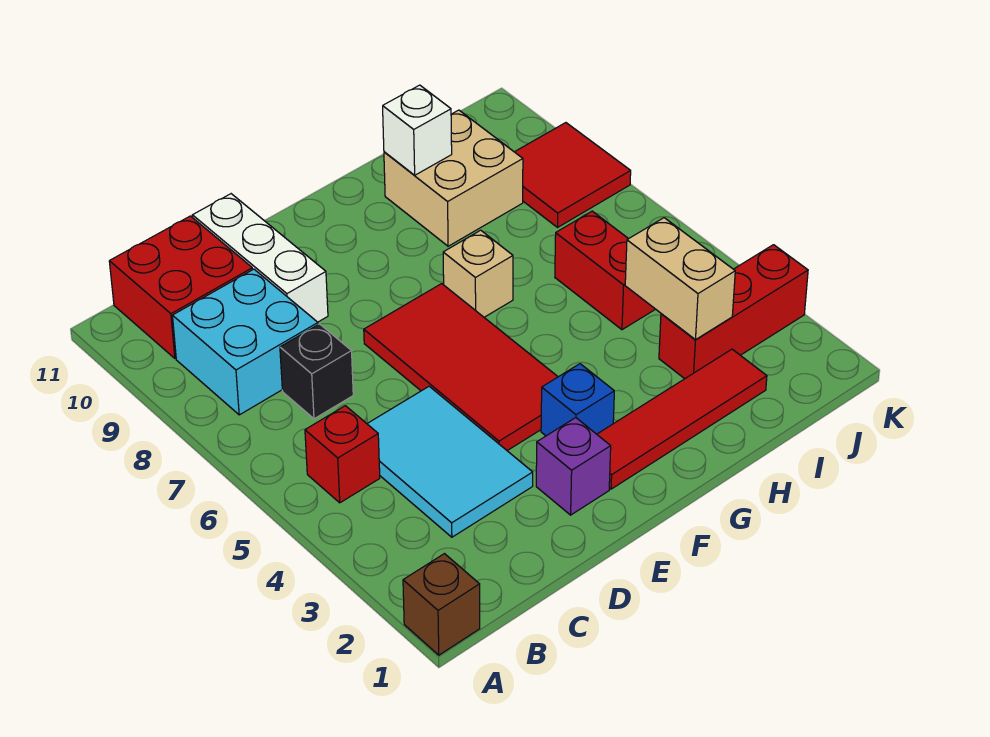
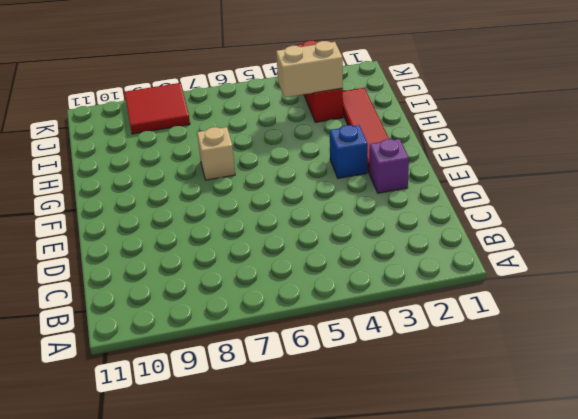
none -> brown 1x1 brick [403,554,480,655]
none -> red 1x1 brick [305,406,380,503]
none -> cyan 2x2 brick [172,269,318,415]

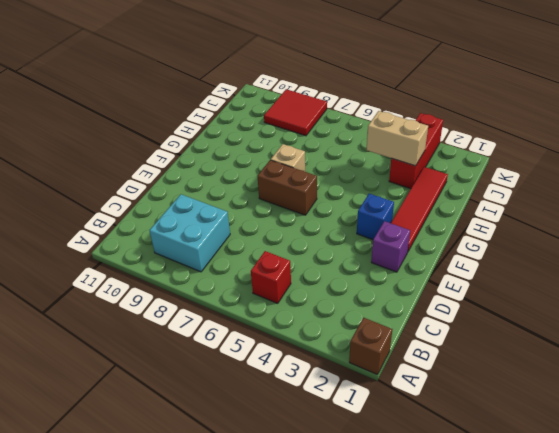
brown 1x2 brick [258,160,317,215] -> red 2x4 tile [364,284,558,451]
none -> red 2x2 brick [109,216,253,358]
none -> cyan 2x3 tile [367,386,533,537]
none -> black 1x1 brick [280,324,353,419]

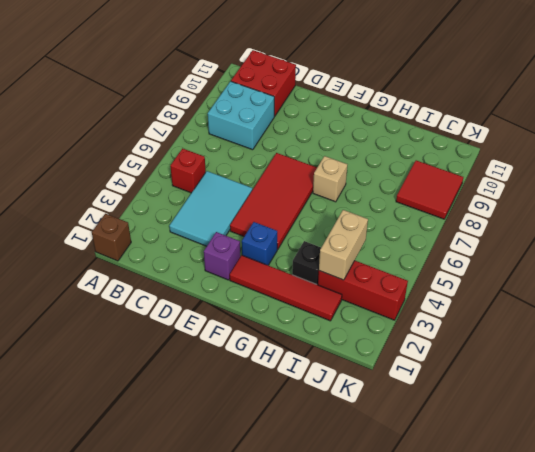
black 1x1 brick [292,241,321,285] -> black 1x1 brick moved to [280,324,353,419]
none -> white 1x3 brick [192,194,328,322]
none -> tan 2x2 brick [384,110,523,246]
none -> red 1x2 brick [555,211,655,330]

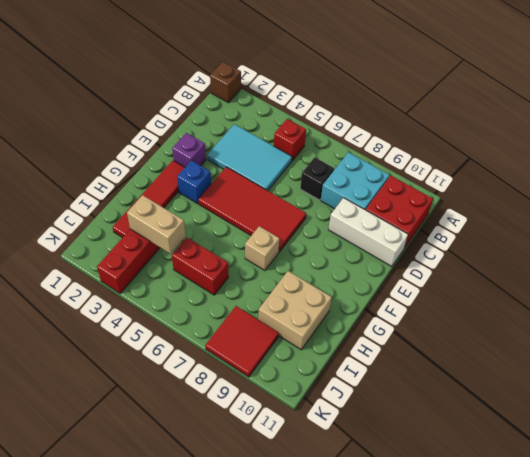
none -> white 1x1 brick [383,85,452,175]

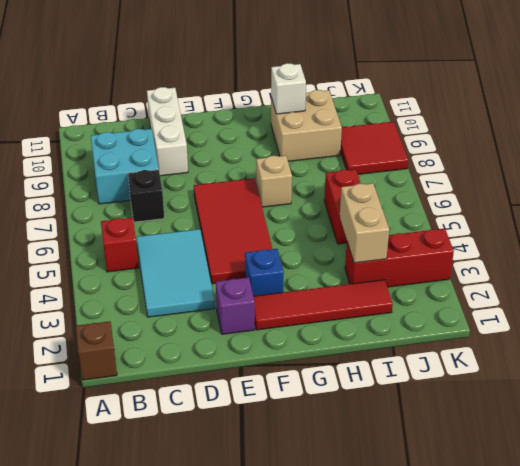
none -> red 2x2 brick [109,216,253,358]

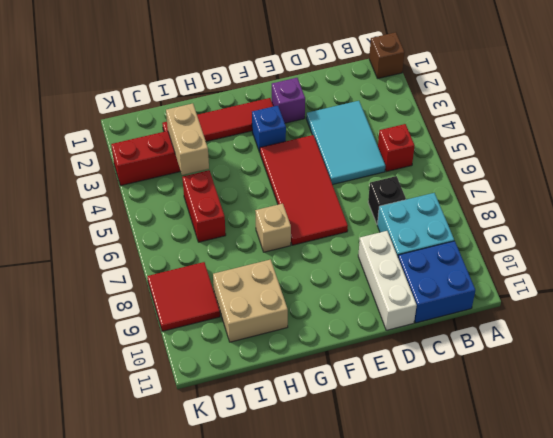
blue 2x2 brick [398,241,475,323] -> red 2x2 brick [109,216,253,358]
none -> white 1x1 brick [383,85,452,175]

